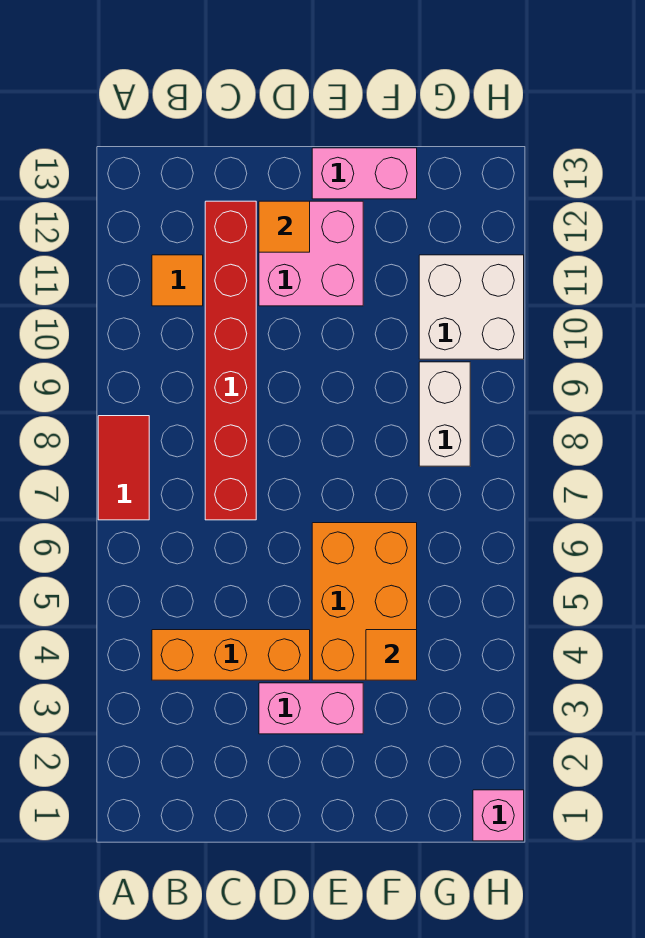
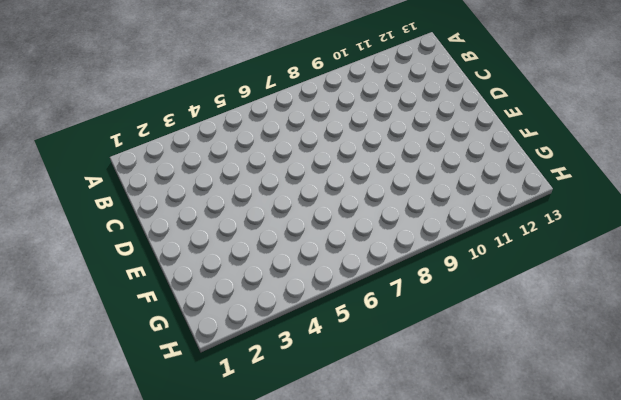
none -> red 1x2 tile [98,416,149,520]
none -> orange 1x3 brick [152,630,310,680]
none -> orange 1x1 tile [152,255,203,306]

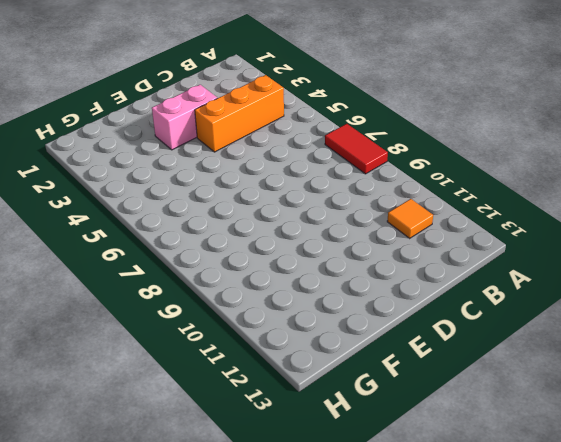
none -> red 1x6 brick [205,201,256,520]
none -> pink 2x2 brick [259,201,363,306]
none -> orange 2x3 brick [312,523,417,680]

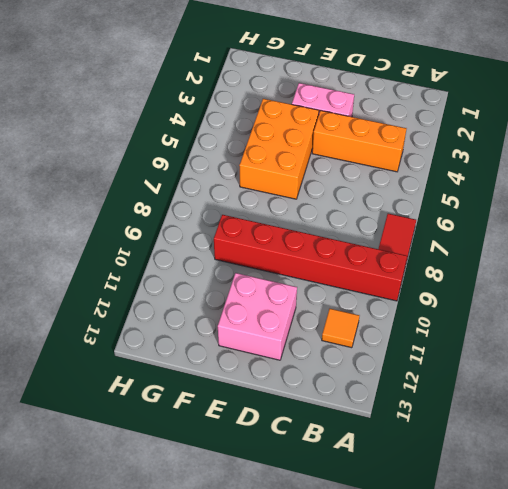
red 1x6 brick [214,215,407,301] -> red 1x6 brick turned to [205,201,256,520]
none -> pink 1x2 brick [312,148,417,199]
none -> white 1x2 brick [419,362,470,466]
none -> white 2x2 brick [419,255,524,359]

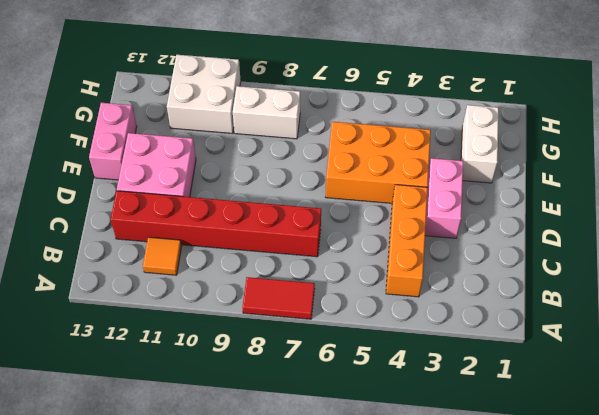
white 1x2 brick [461,105,499,183] -> none
none -> pink 1x1 brick [473,790,524,841]
none -> orange 1x1 tile [259,201,310,252]
none -> orange 1x1 tile [366,630,417,680]

